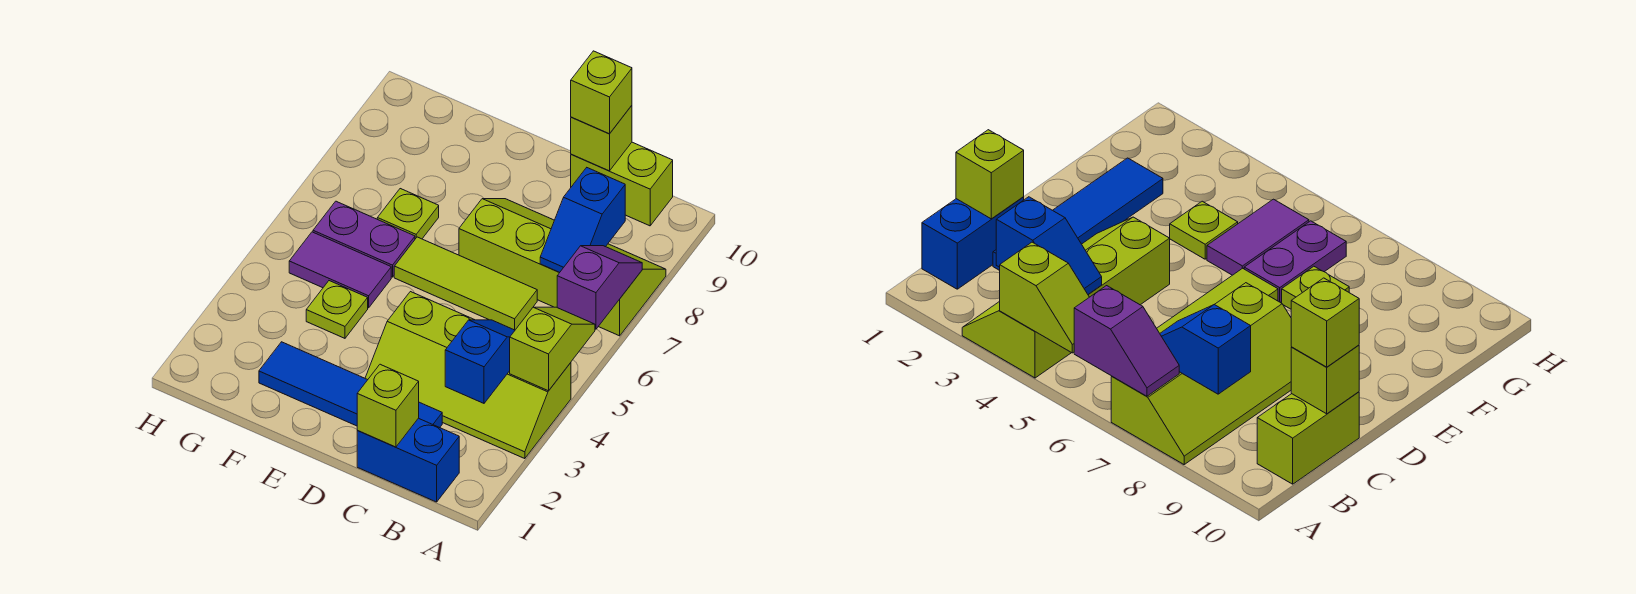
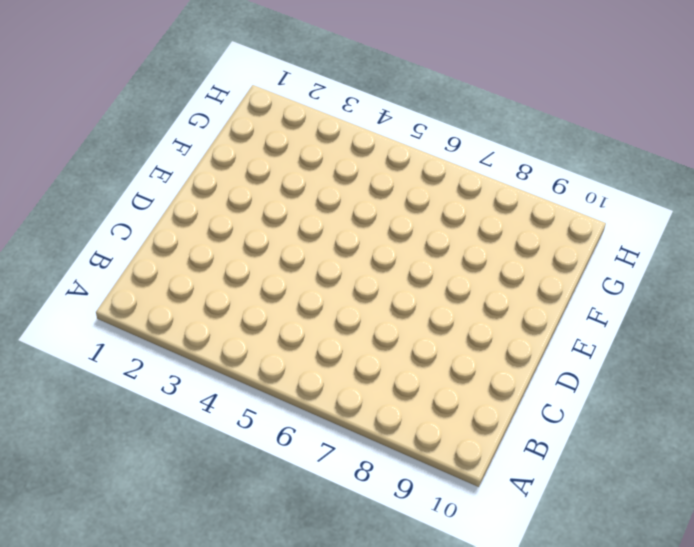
none -> lime 2x4 slope [365,292,571,459]
none -> lime 2x4 slope [459,199,666,336]
none -> blue 1x2 brick [357,418,459,502]

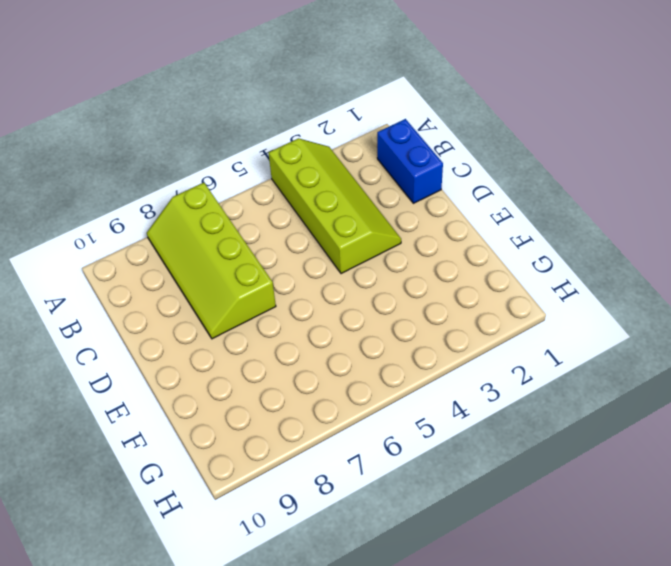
none -> lime 1x2 brick [571,142,673,226]
none -> blue 1x4 tile [259,342,442,428]
none -> lime 1x3 tile [394,237,537,330]

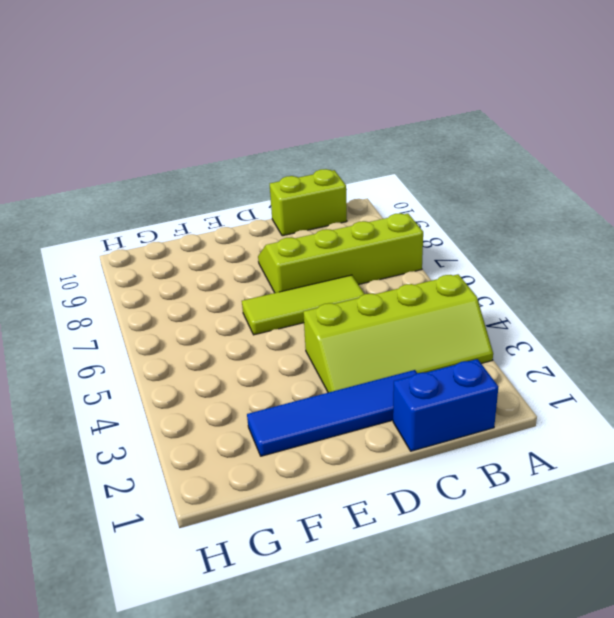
none -> lime 1x1 plate [306,281,368,338]
none -> purple 1x2 tile [289,232,391,308]
none -> purple 1x2 plate [313,201,415,277]

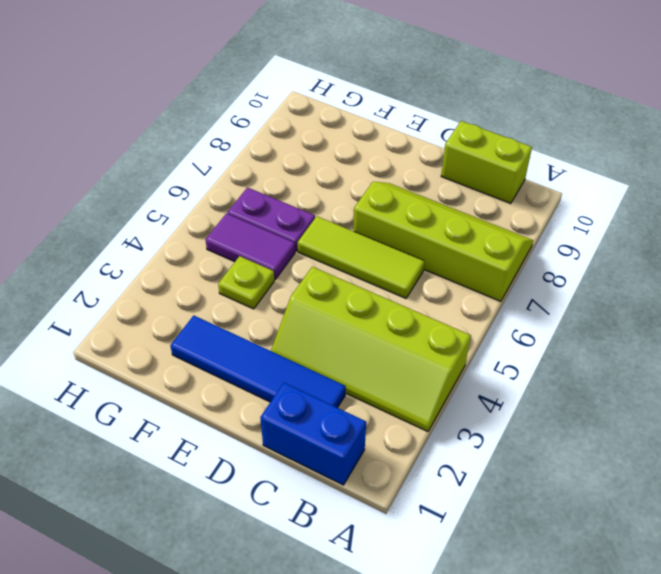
none -> lime 1x1 plate [377,189,439,239]
none -> lime 1x2 slope [510,307,595,391]
none -> purple 1x2 slope [557,246,642,329]

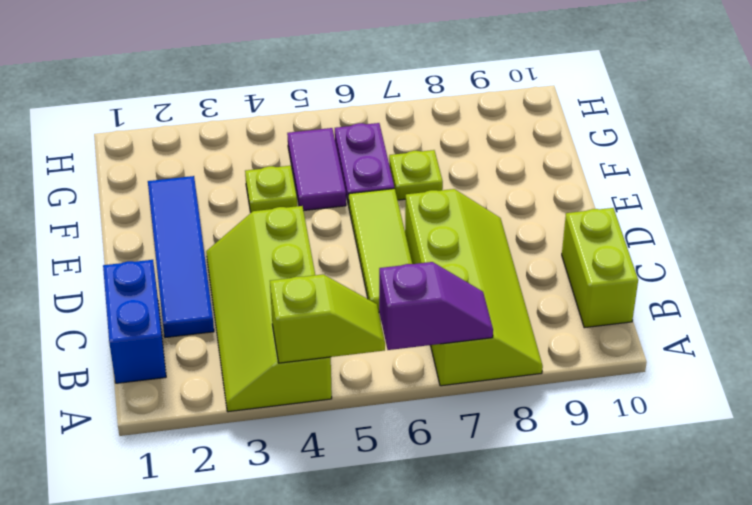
none -> blue 1x2 slope [445,320,515,403]
none -> blue 1x2 slope [540,168,625,273]
none -> lime 1x1 brick [357,364,419,447]

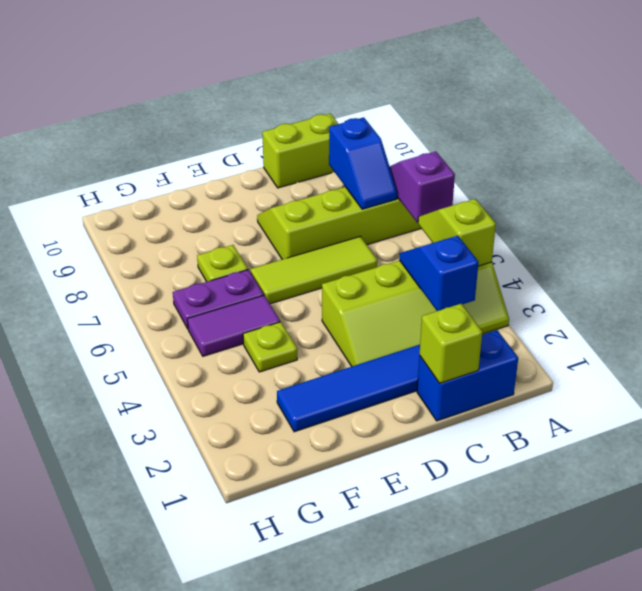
none -> lime 1x1 brick [571,106,632,171]
none -> lime 1x1 brick [571,51,632,134]

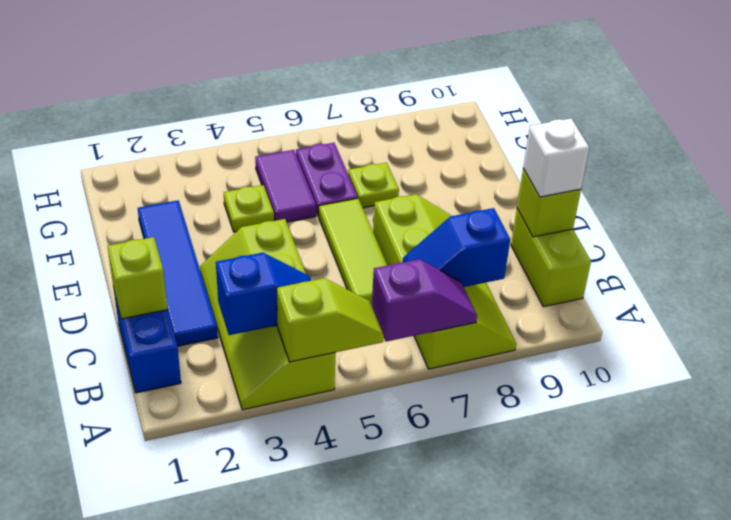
white 1x1 brick [523,118,589,197] -> lime 1x1 brick [571,51,632,134]

